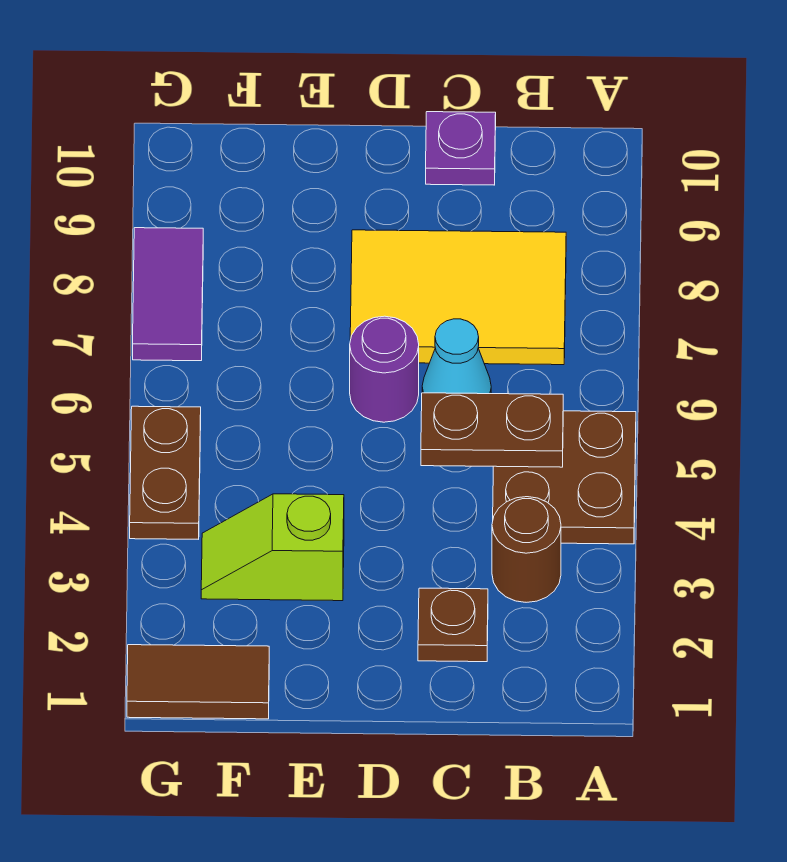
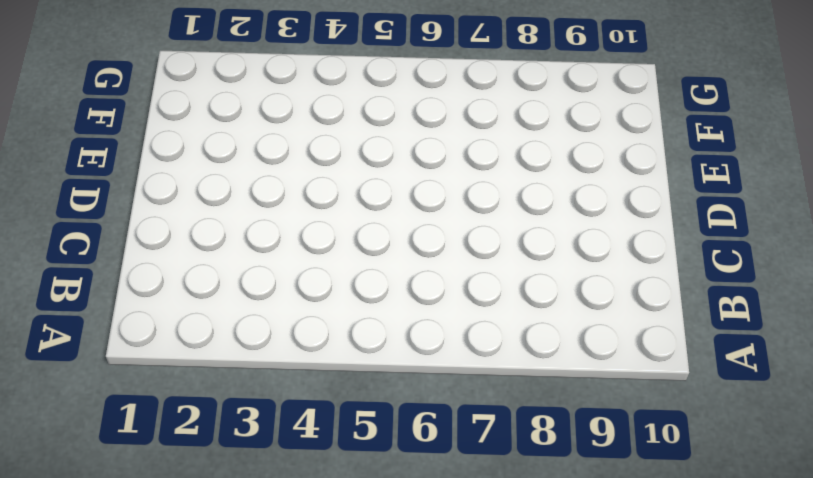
none -> brown 2x2 plate [493,411,636,544]
none -> brown 1x1 round brick [492,497,561,602]
none -> yellow 2x3 tile [350,230,566,365]

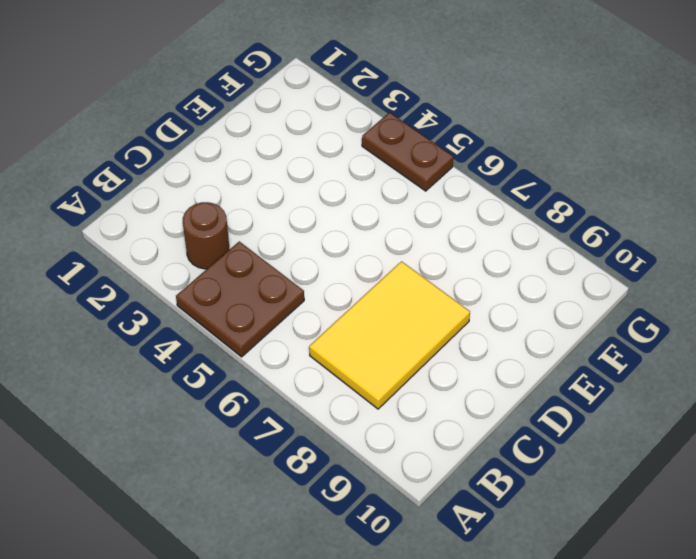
none -> brown 1x1 plate [418,588,488,662]
none -> cyan 1x1 cone [422,319,491,394]
none -> purple 1x1 plate [426,112,496,185]

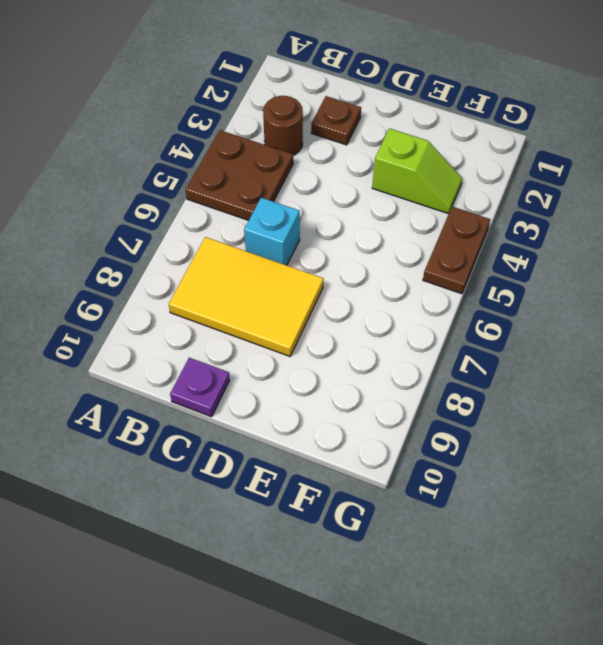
cyan 1x1 brick [244,198,300,265] -> cyan 1x1 cone [422,319,491,394]
none -> purple 1x1 round brick [350,316,419,422]
none -> brown 1x2 tile [127,645,269,719]
none -> purple 1x2 tile [133,228,203,361]

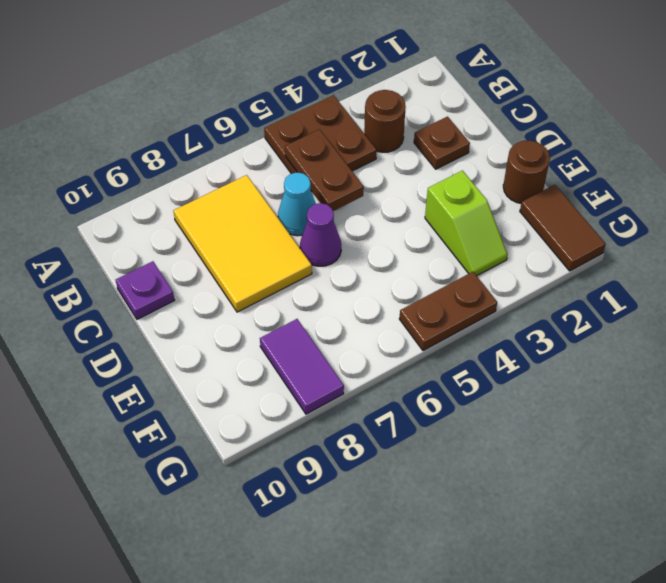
purple 1x1 cone [300,203,341,266] -> purple 1x1 round brick [350,316,419,422]
brown 1x1 round brick [503,141,550,203] -> none
purple 1x2 tile [260,319,344,414] -> purple 1x2 tile turned to [133,228,203,361]

